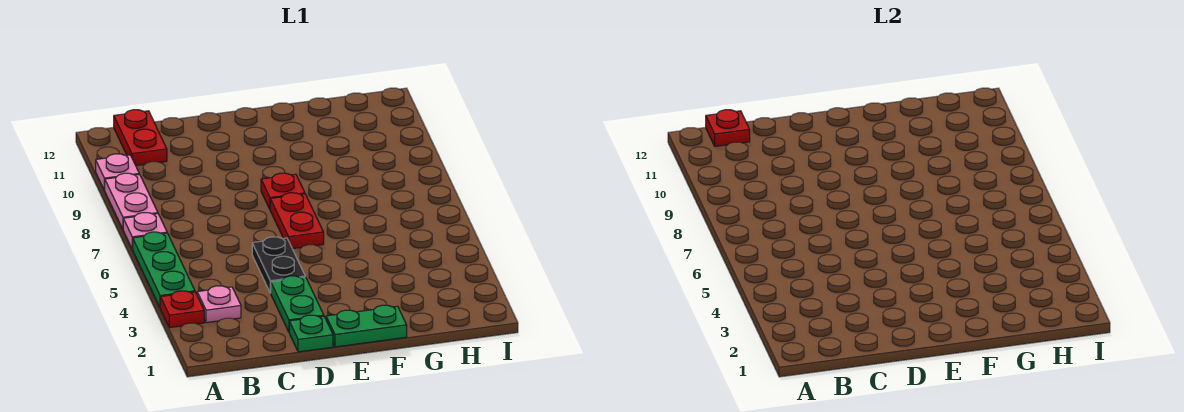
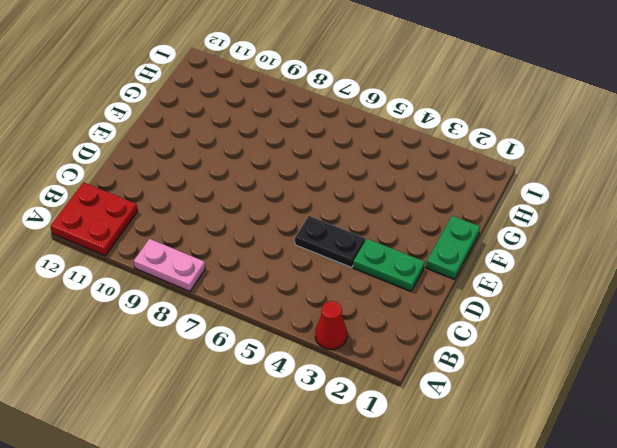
red 1x1 cone [315,301,347,349] -> red 1x1 plate [160,291,204,328]
red 2x2 plate [50,182,138,256] -> red 1x2 plate [114,110,167,166]
none -> green 1x3 plate [133,232,195,307]
none -> pink 1x1 plate [123,213,167,249]
none -> pink 1x1 plate [96,154,139,190]

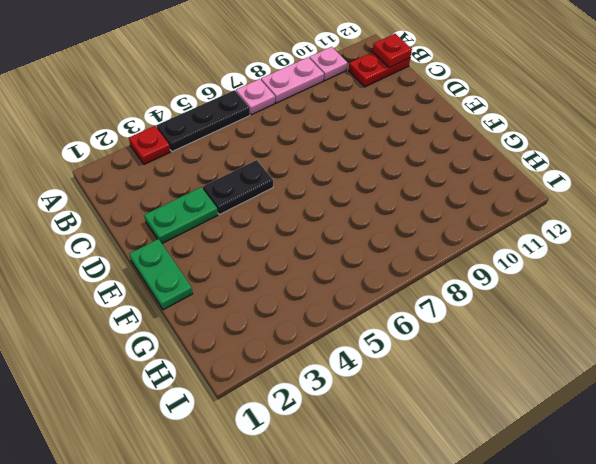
black 1x3 plate [157,90,250,151] -> green 1x3 plate [133,232,195,307]
none -> pink 1x1 plate [197,286,241,323]
none -> green 1x1 plate [289,315,333,352]
none -> red 1x2 plate [270,193,324,249]

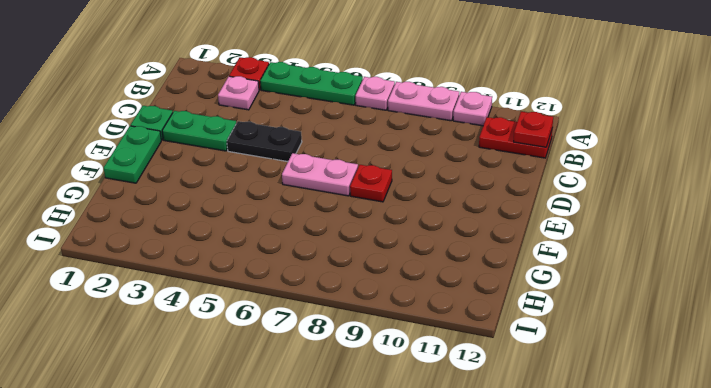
pink 1x2 plate [282,153,358,196] -> red 1x2 plate [270,193,324,249]

